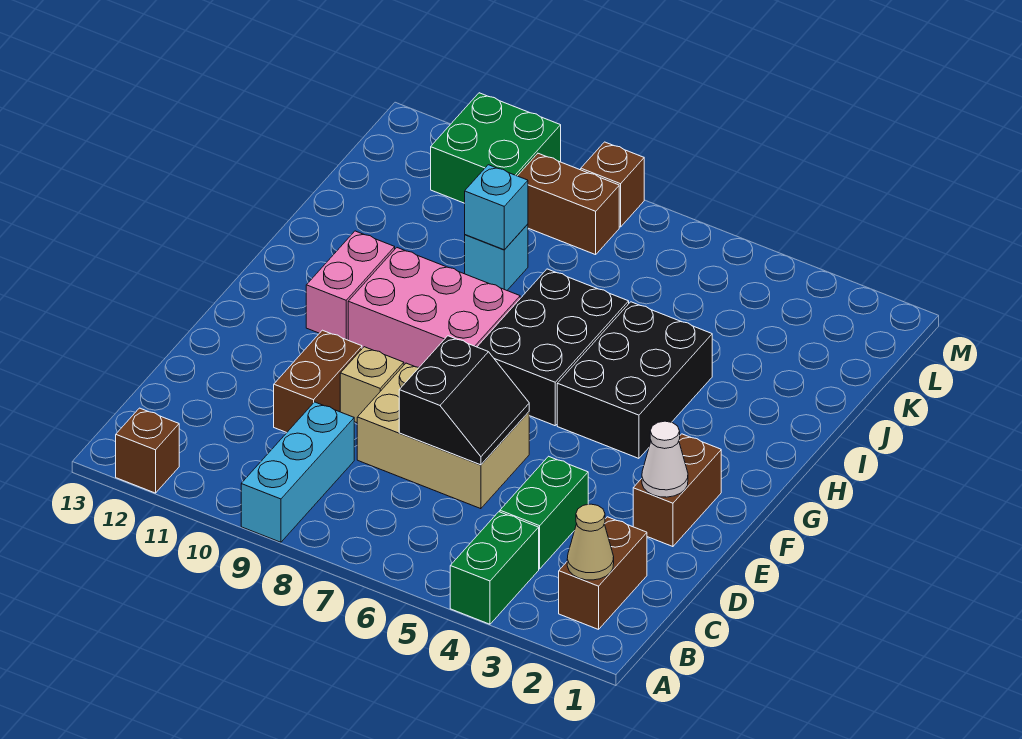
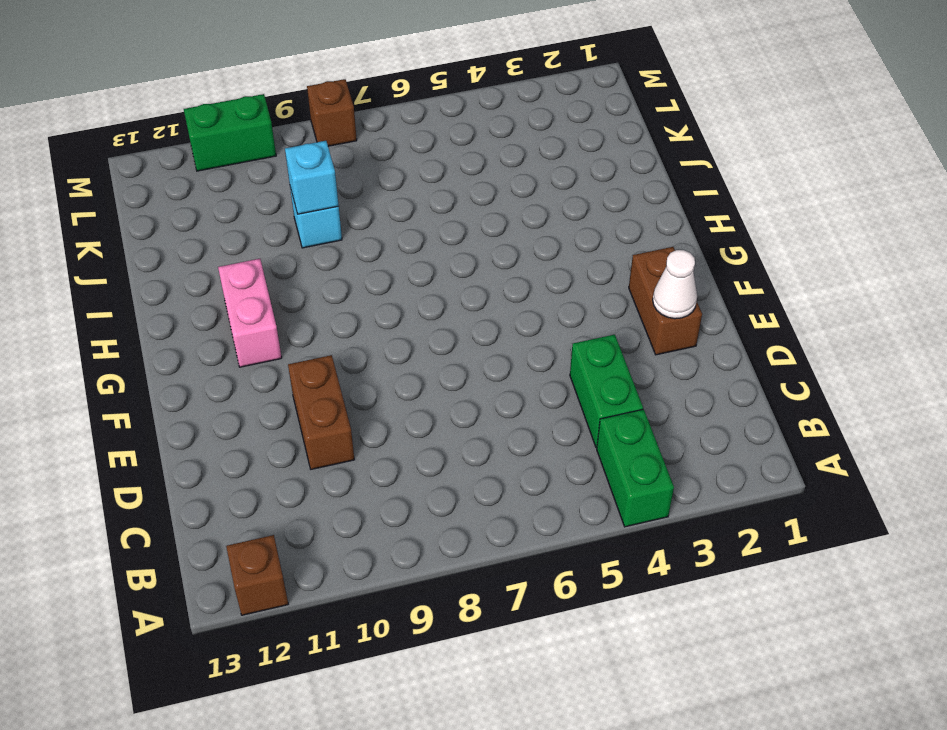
green 1x2 brick [184,94,276,171] -> green 2x2 brick [431,93,561,203]
none -> cyan 1x3 brick [241,402,354,542]
none -> brown 1x2 brick [559,517,647,629]
none -> tan 2x3 brick [357,363,529,509]

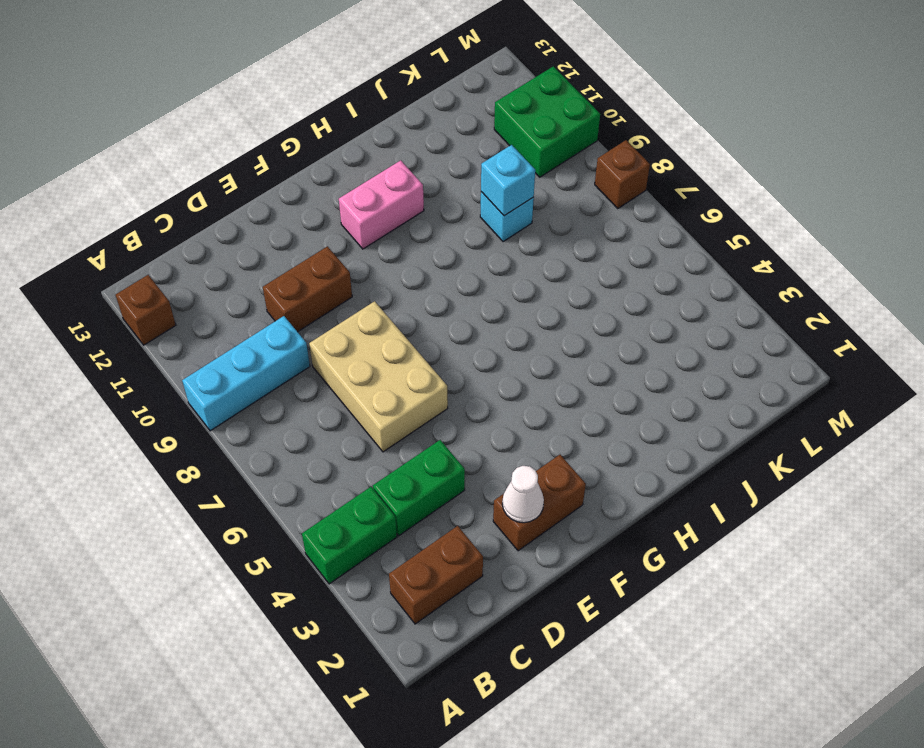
none -> tan 1x1 brick [340,347,404,423]
none -> black 2x3 brick [557,302,712,458]
none -> black 2x3 brick [477,269,629,426]

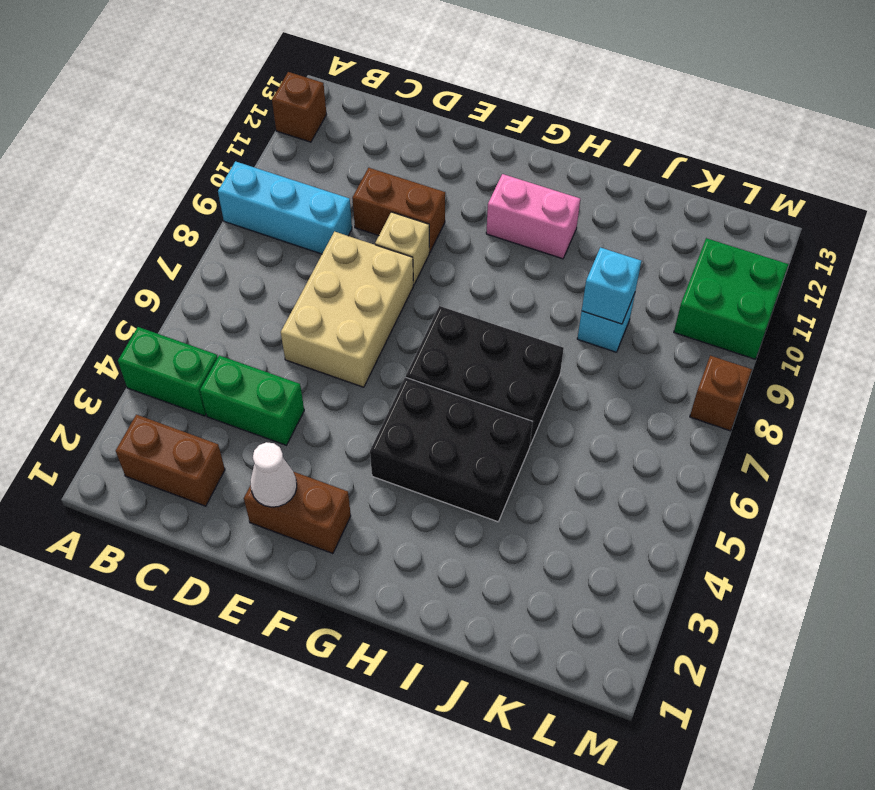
none -> pink 2x3 brick [348,248,520,367]
none -> brown 1x2 brick [518,153,619,255]
none -> tan 1x1 cone [567,504,614,580]

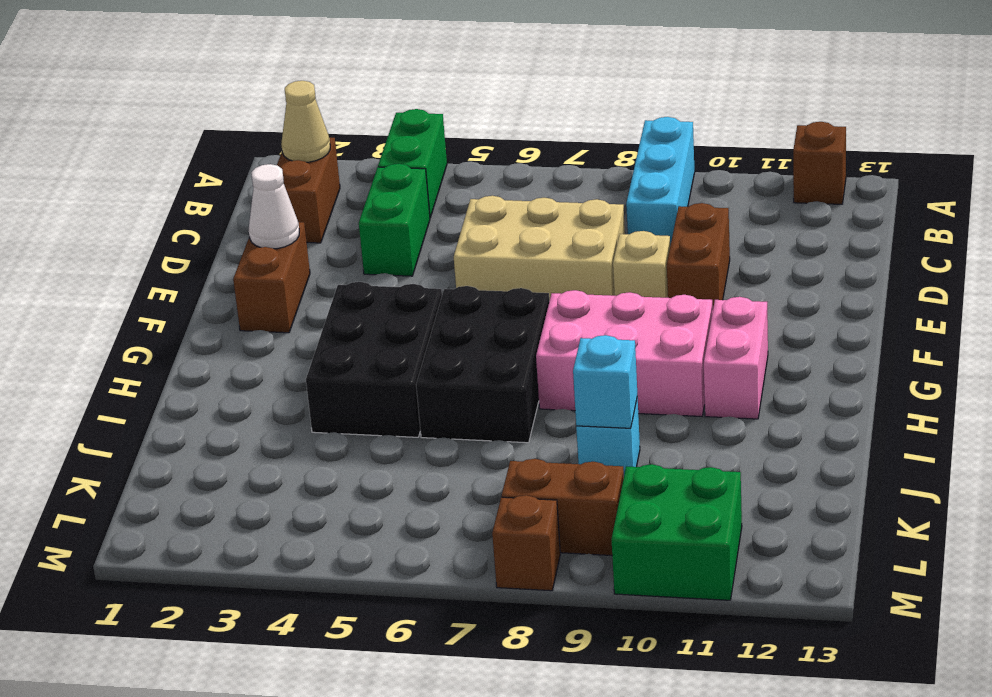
none -> black 2x2 slope [399,336,529,465]

